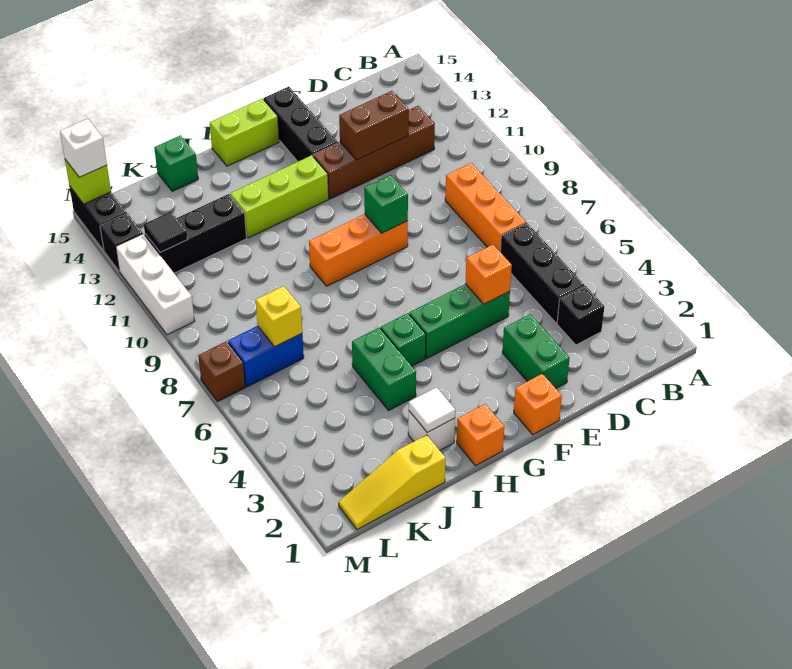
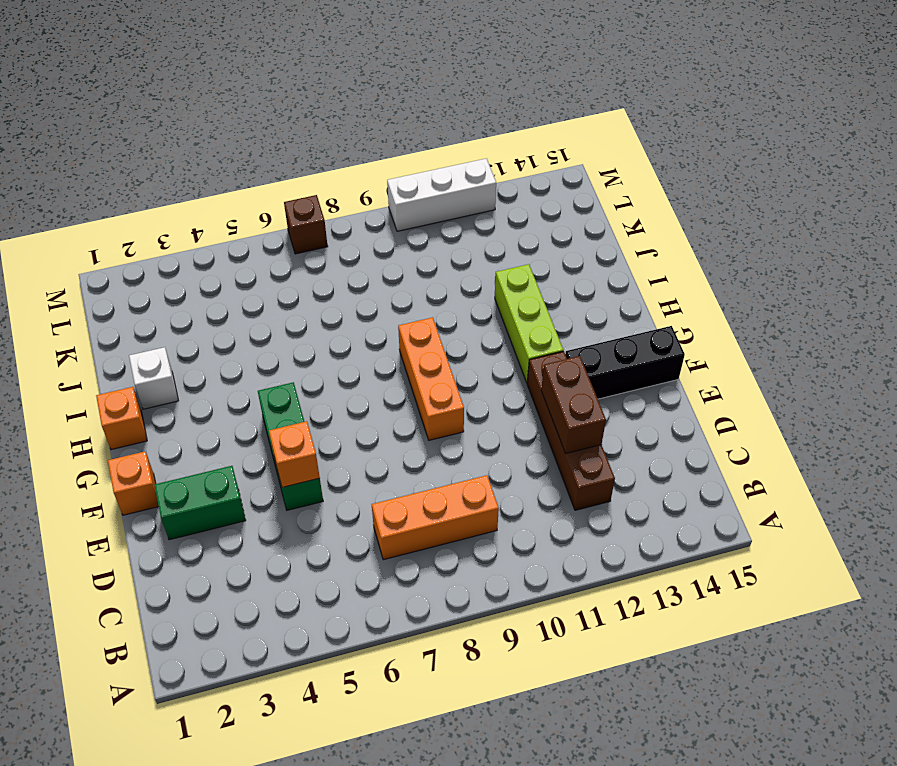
none -> black 1x1 brick [557,286,604,345]
none -> black 1x3 brick [500,223,584,323]
none -> lime 1x2 brick [210,99,279,166]
none -> green 1x1 brick [381,313,426,366]

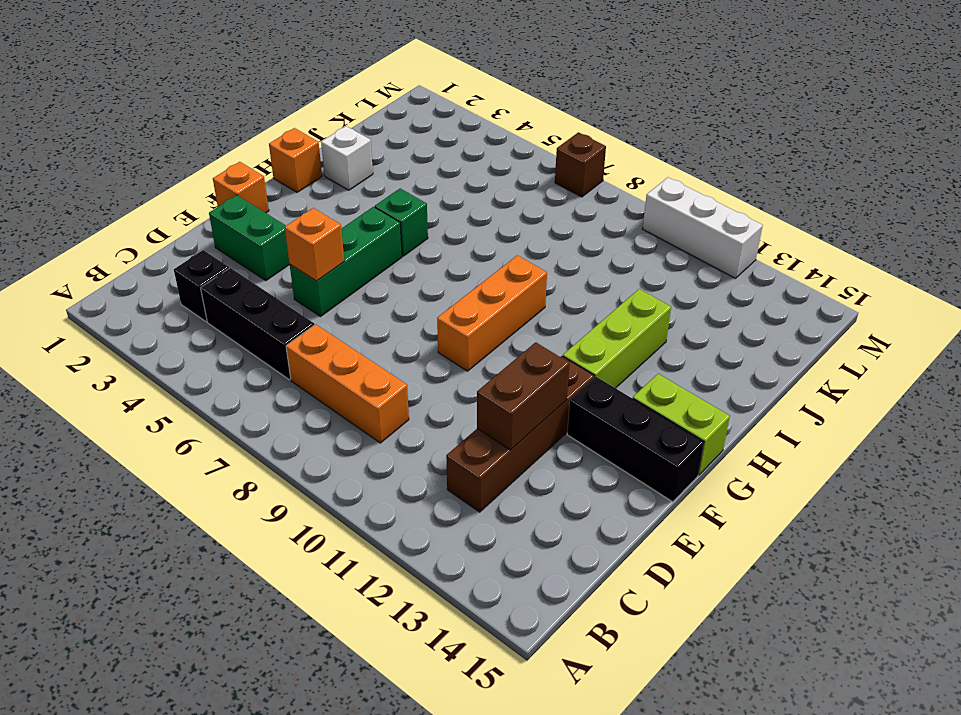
lime 1x2 brick [633,374,730,475] -> lime 1x2 brick turned to [210,99,279,166]
none -> green 1x2 brick [352,328,416,410]
none -> yellow 1x3 slope [339,435,446,530]
none -> black 1x3 brick [145,194,247,273]
none -> green 1x1 brick [154,135,198,191]

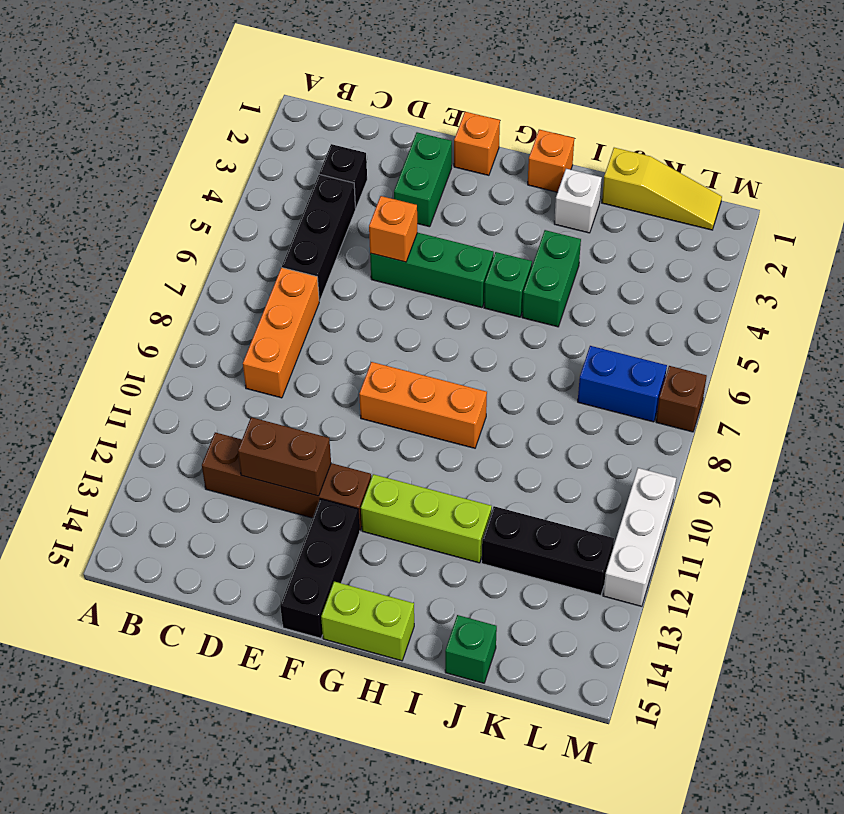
none -> black 1x1 brick [100,213,143,271]
none -> black 1x2 brick [69,186,127,250]
none -> green 1x1 brick [364,175,408,233]
none -> white 1x1 tile [409,387,455,432]

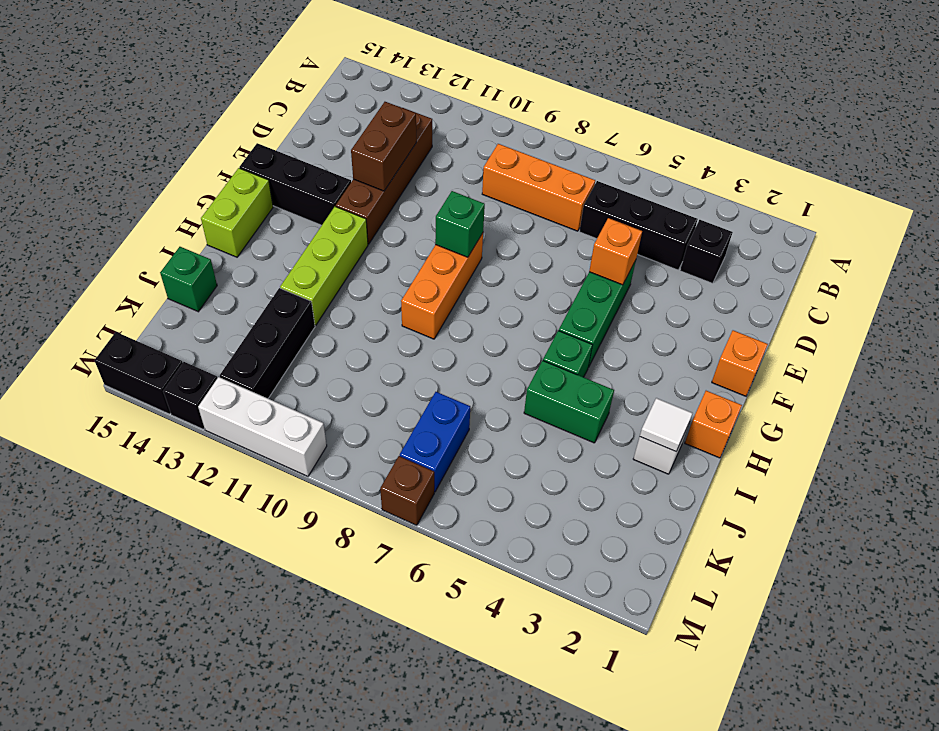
none -> green 1x2 brick [502,314,569,388]
none -> yellow 1x3 slope [339,435,446,530]
none -> yellow 1x1 brick [256,286,302,347]
none -> black 1x1 tile [144,212,188,252]

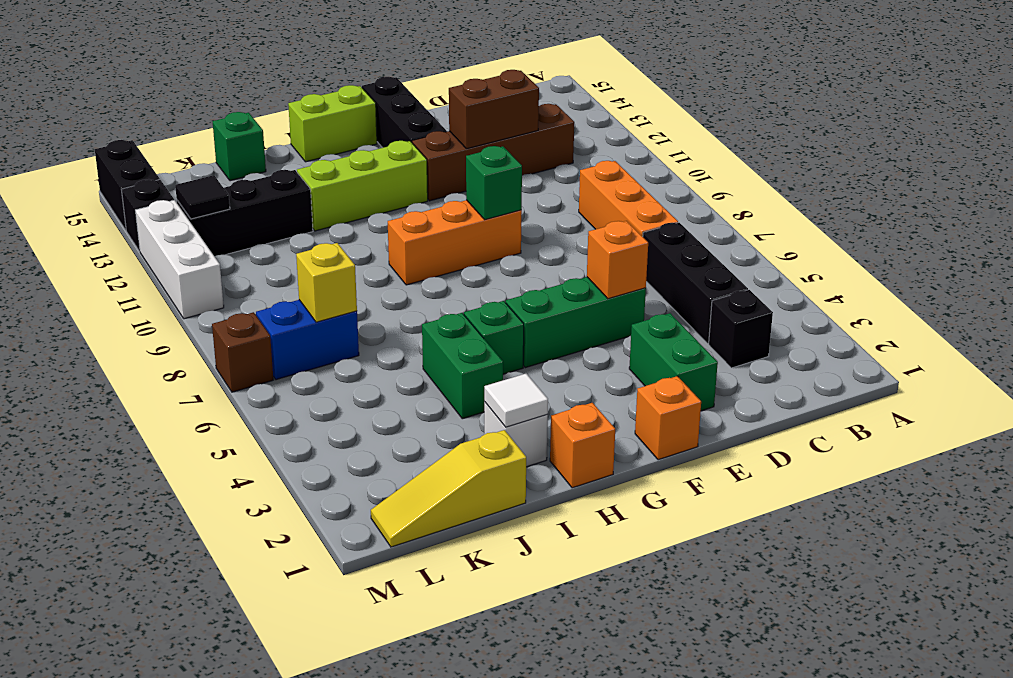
none -> lime 1x1 brick [65,160,111,204]
none -> white 1x1 brick [60,119,107,177]

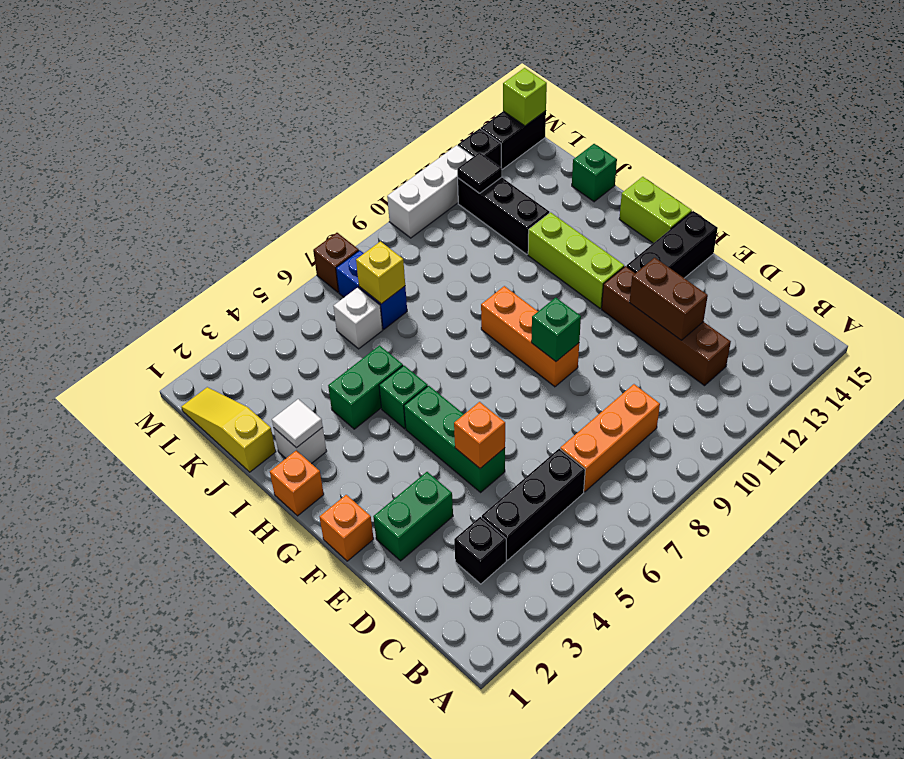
white 1x1 brick [333,287,383,349] -> white 1x1 brick moved to [60,119,107,177]

